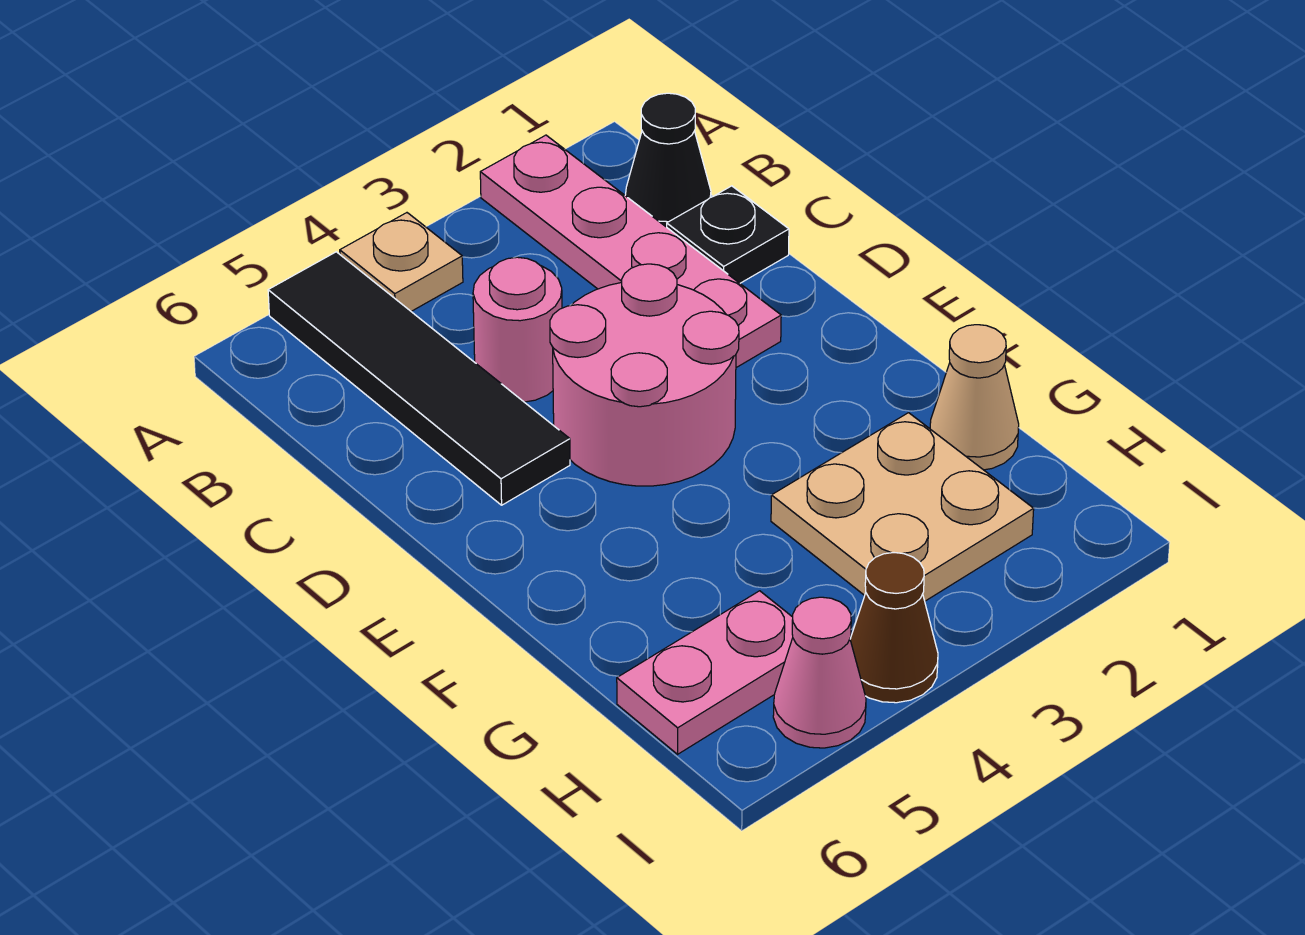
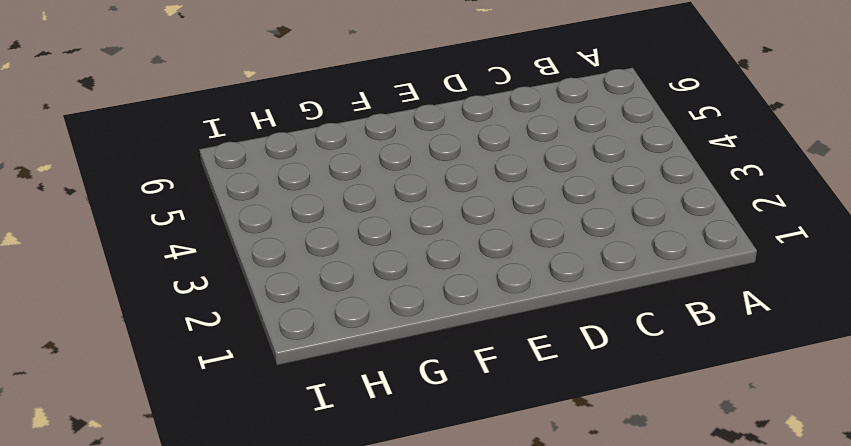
none -> pink 1x4 plate [480,135,781,368]
none -> tan 1x1 plate [340,213,463,311]
none -> black 1x4 tile [268,252,570,505]

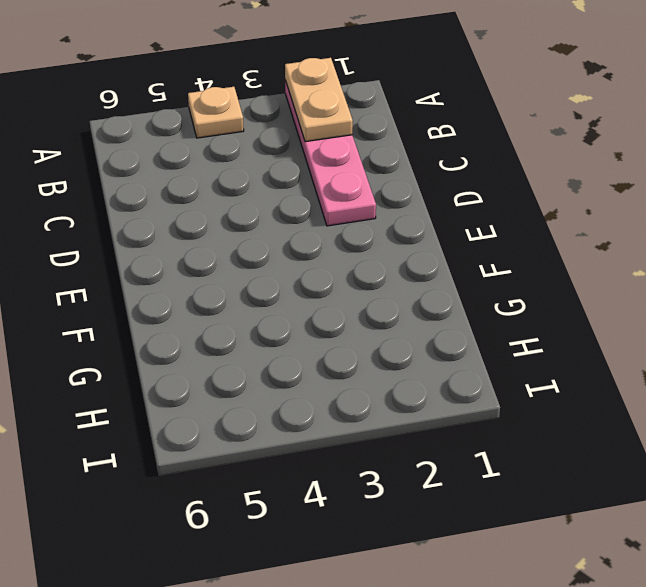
tan 1x2 plate [285,58,353,142] -> none
none -> black 1x4 tile [268,252,570,505]
none -> black 1x1 cone [625,93,711,227]
none -> black 1x1 plate [667,186,789,283]

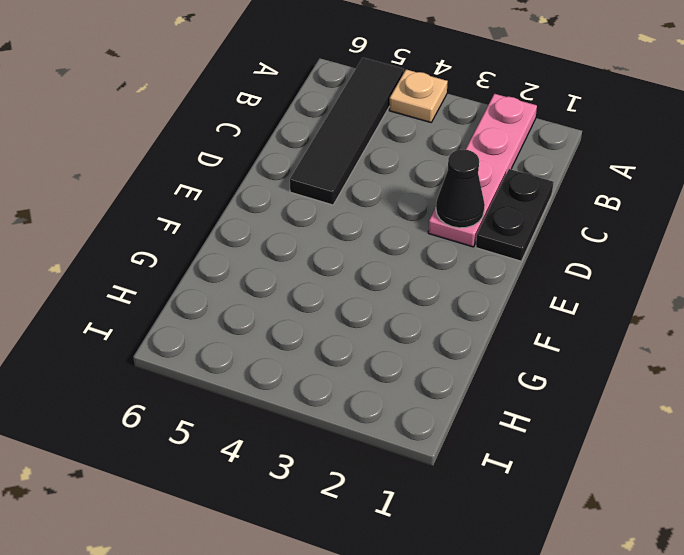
black 1x2 plate [476,169,554,261] -> black 1x1 plate [667,186,789,283]
black 1x1 cone [436,149,485,228] -> black 1x1 cone moved to [625,93,711,227]
none -> pink 1x1 round brick [473,257,562,402]
none -> pink 2x2 round brick [550,264,739,486]
none -> tan 1x1 cone [930,325,1019,470]

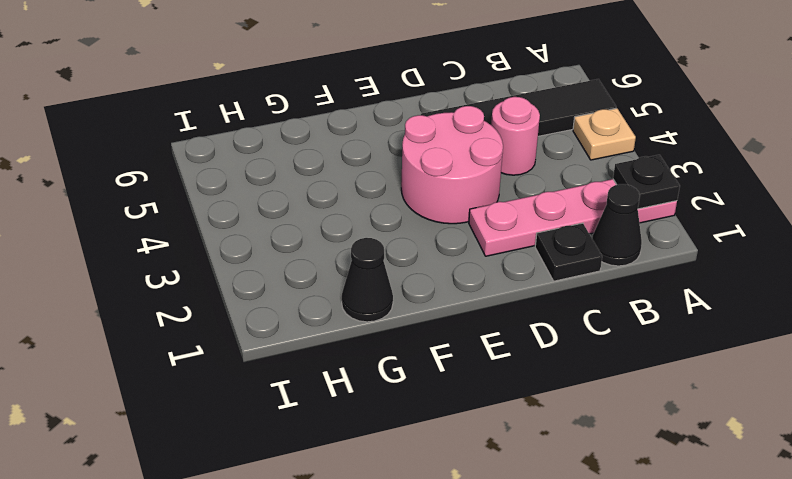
black 1x1 plate [613,155,680,209] -> none
black 1x1 cone [342,238,393,322] -> tan 1x1 cone [930,325,1019,470]
none -> tan 2x2 plate [771,413,1034,601]
none -> pink 1x2 plate [617,591,793,754]
none -> brown 1x1 cone [850,553,938,703]

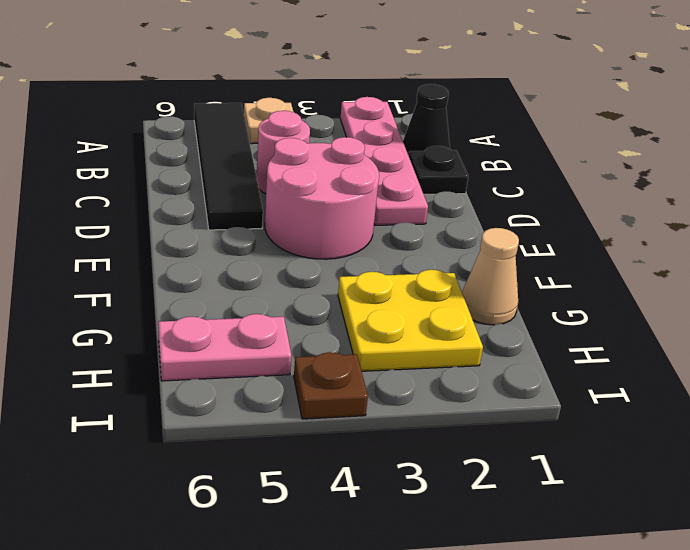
yellow 2x2 plate [338,270,483,371] -> tan 2x2 plate [771,413,1034,601]
brown 1x1 plate [294,352,368,419] -> brown 1x1 cone [850,553,938,703]
none -> pink 1x1 cone [773,597,866,748]

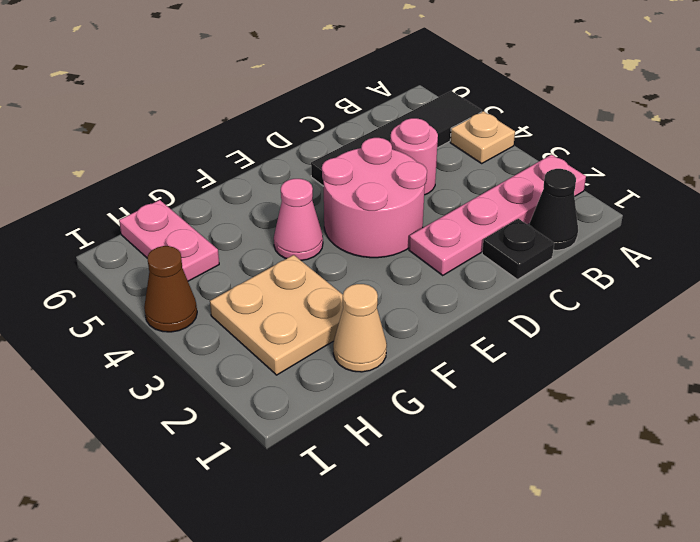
pink 1x1 cone [274,179,323,260] -> pink 1x1 cone moved to [773,597,866,748]

